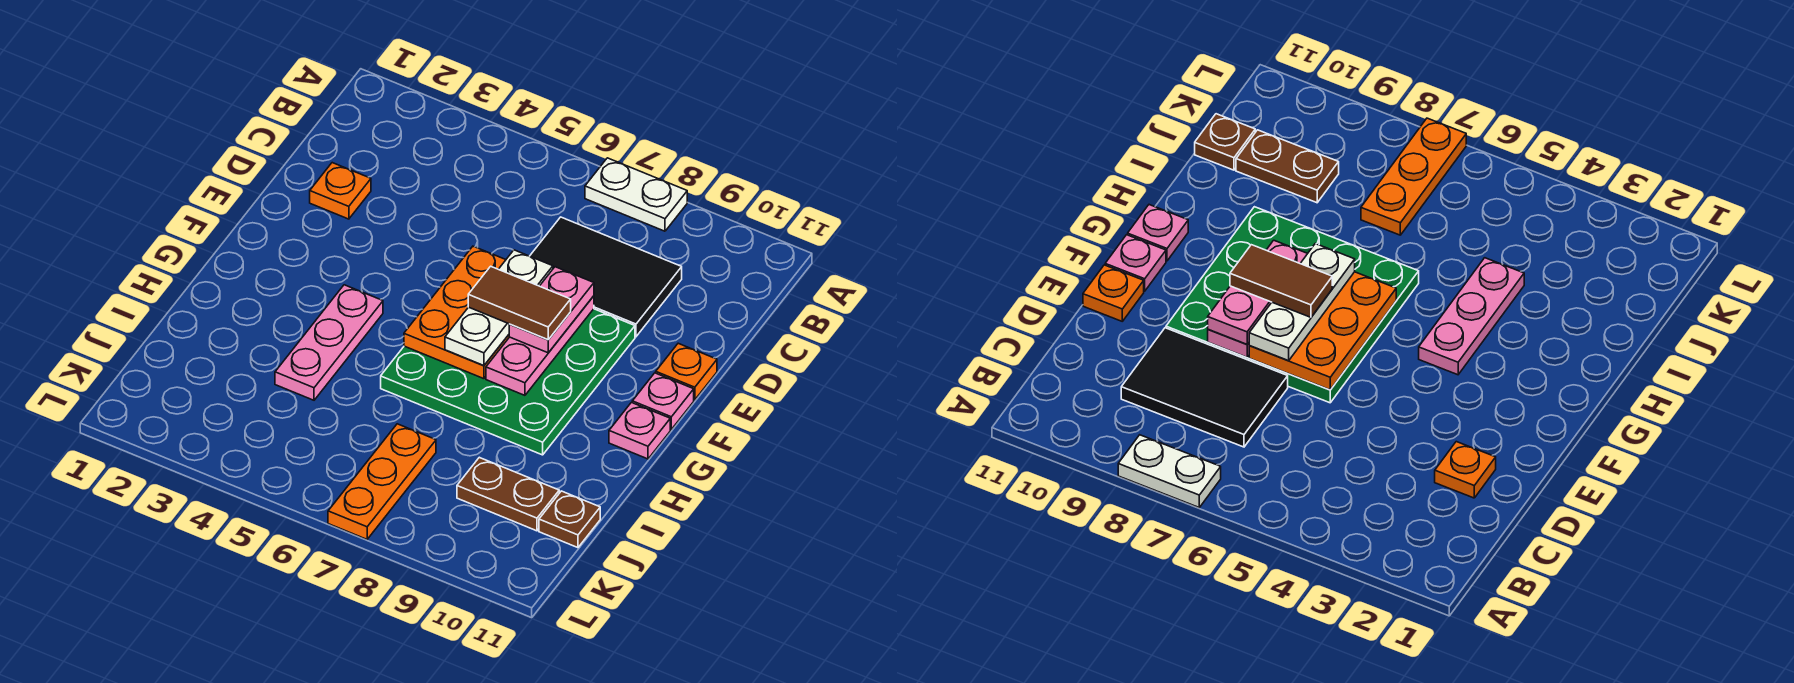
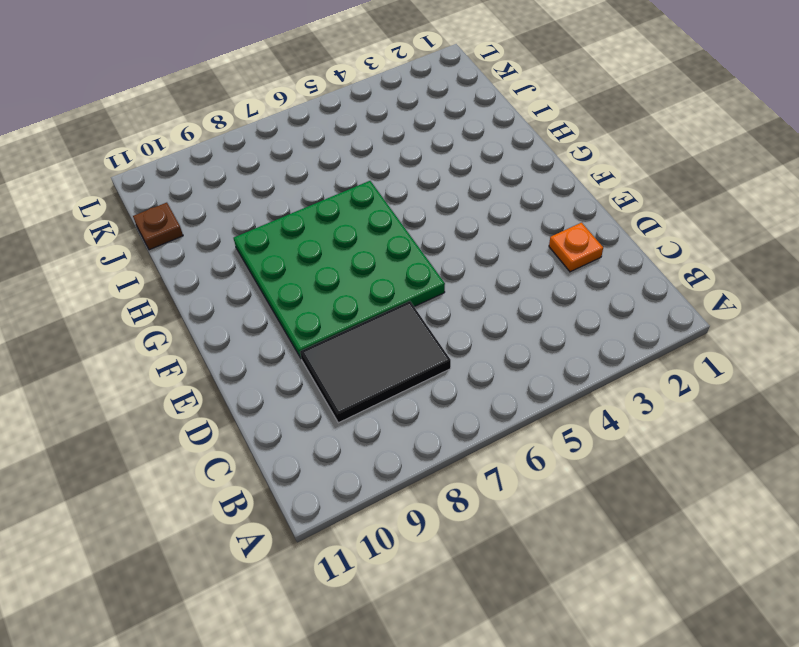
none -> white 1x2 plate [585,158,687,231]
none -> orange 1x1 plate [656,343,717,400]
none -> pink 1x1 plate [632,373,694,429]

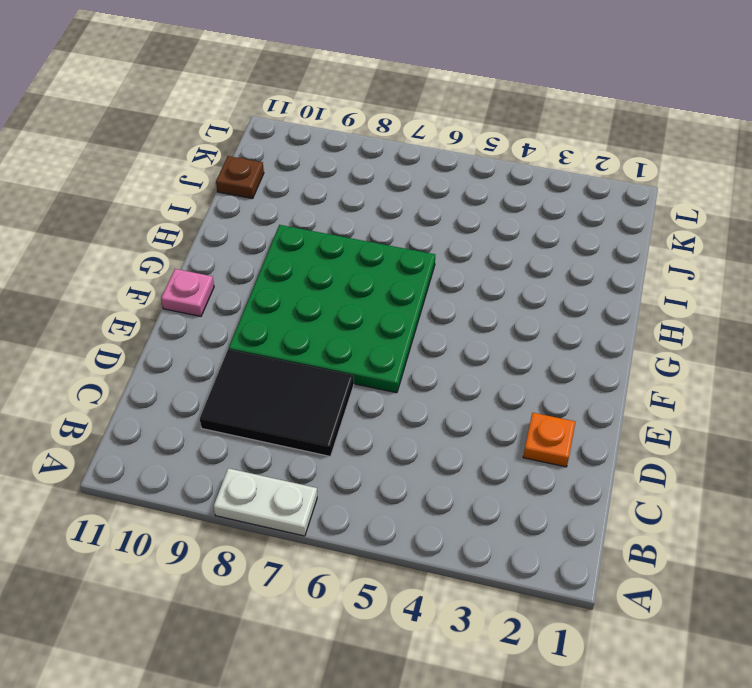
none -> orange 1x1 plate [656,343,717,400]
none -> pink 1x3 plate [275,285,383,400]
none -> pink 1x1 plate [609,403,670,459]

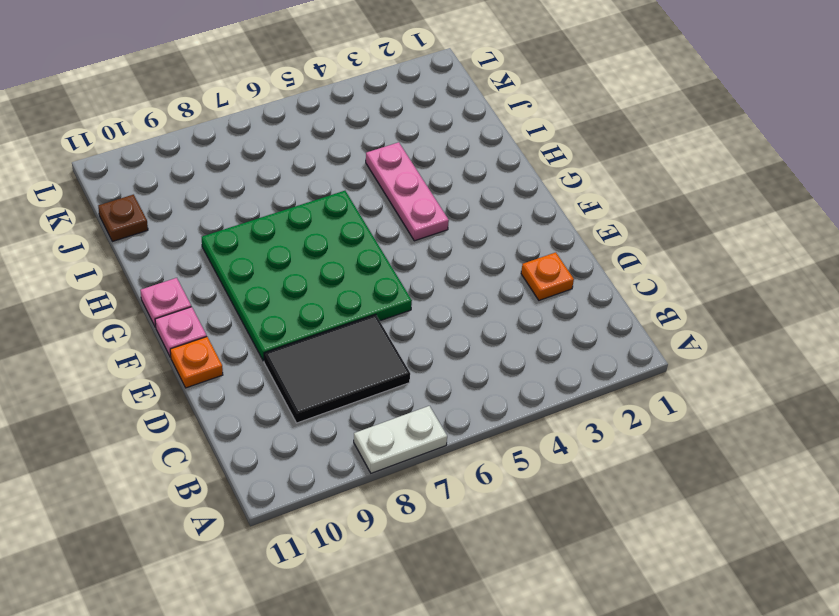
none -> orange 1x3 plate [328,424,436,539]
none -> brown 1x2 plate [457,457,559,531]
none -> orange 2x3 plate [404,246,509,379]

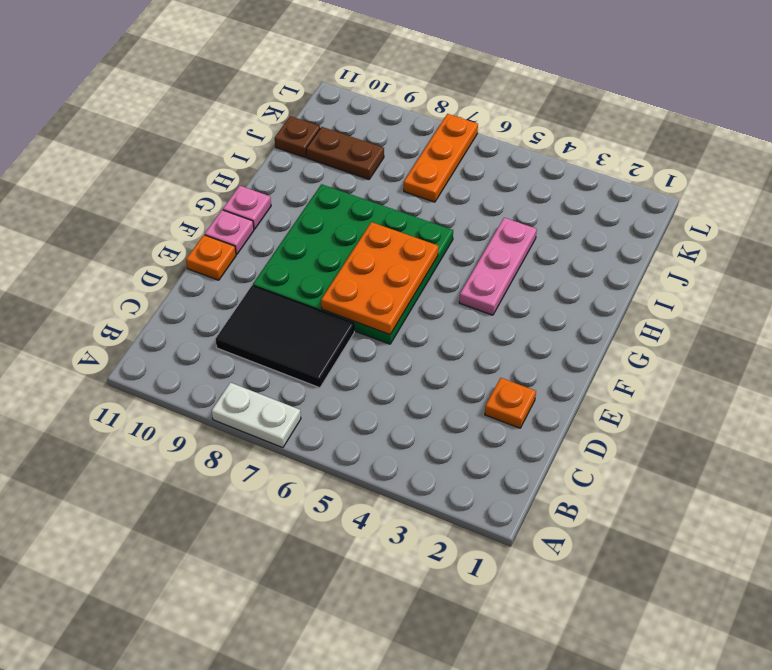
none -> pink 1x3 plate [486,296,594,395]
none -> white 1x3 plate [445,250,553,366]
none -> pink 1x2 plate [509,267,594,353]

